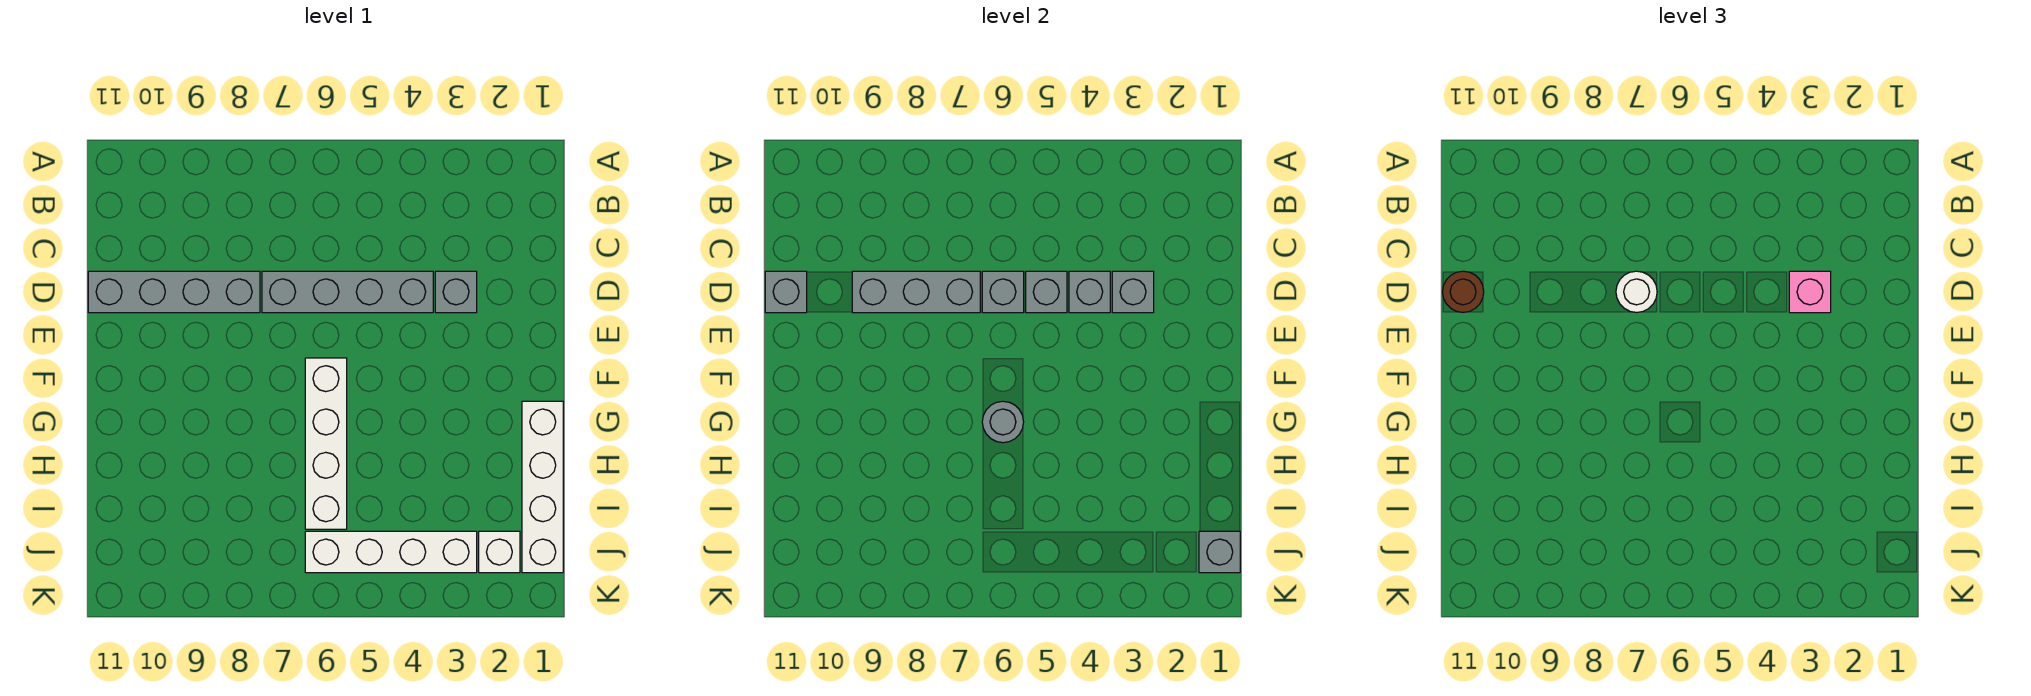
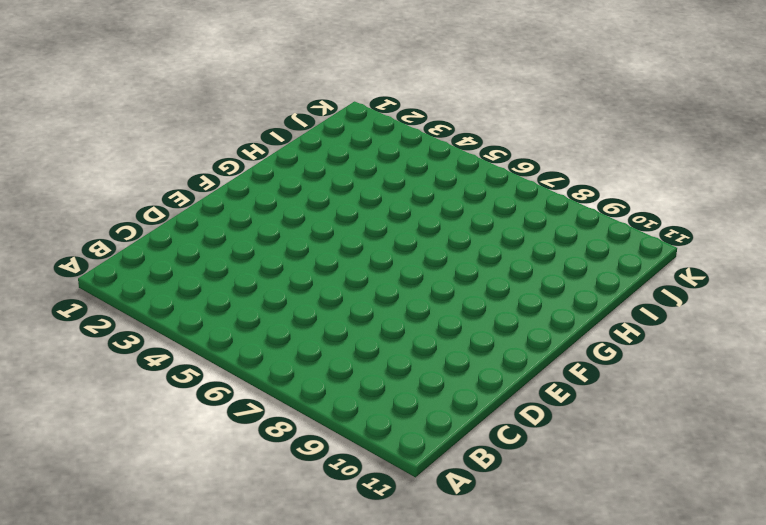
none -> grey 1x1 brick [435,271,477,313]
none -> grey 1x4 brick [262,271,433,313]
none -> grey 1x4 brick [88,271,260,313]

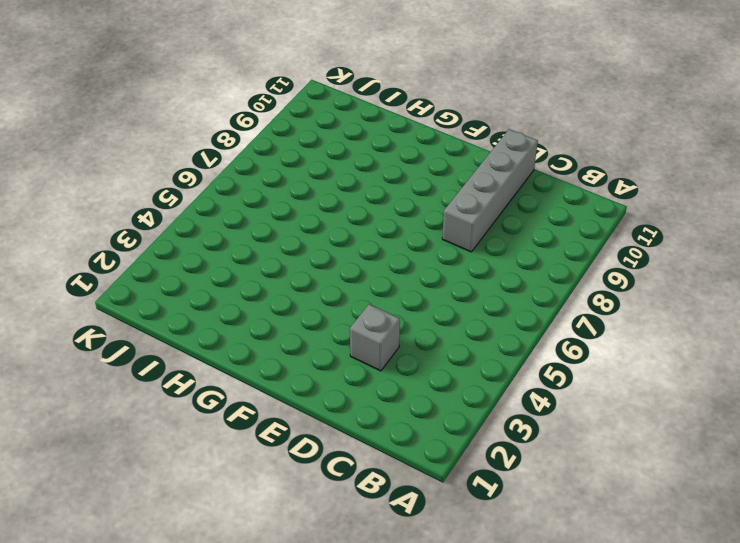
none -> grey 1x4 brick [262,271,433,313]
none -> white 1x4 brick [305,358,347,529]
none -> white 1x4 brick [522,401,563,573]

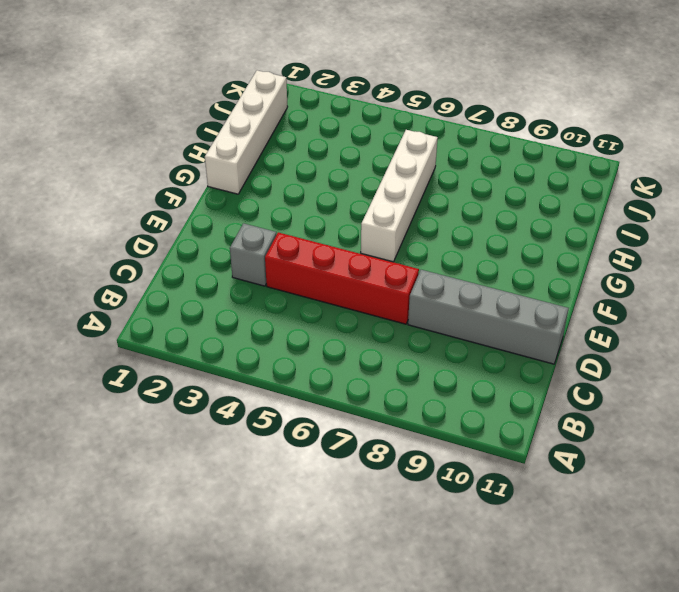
red 1x4 brick [265,232,419,324] -> grey 1x4 brick [262,271,433,313]
none -> white 1x1 brick [479,531,520,573]
none -> white 1x4 brick [305,531,477,573]
none -> grey 1x1 brick [1112,271,1154,313]

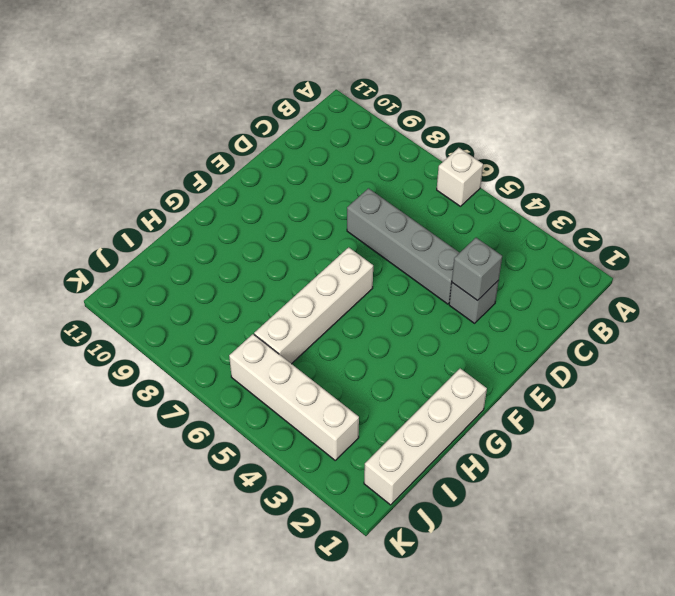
white 1x1 brick [437,148,483,206] -> white 1x1 brick moved to [479,531,520,573]
none -> grey 1x4 brick [88,271,260,313]
none -> grey 1x1 brick [1069,271,1110,313]
none -> grey 1x1 brick [1026,271,1067,313]

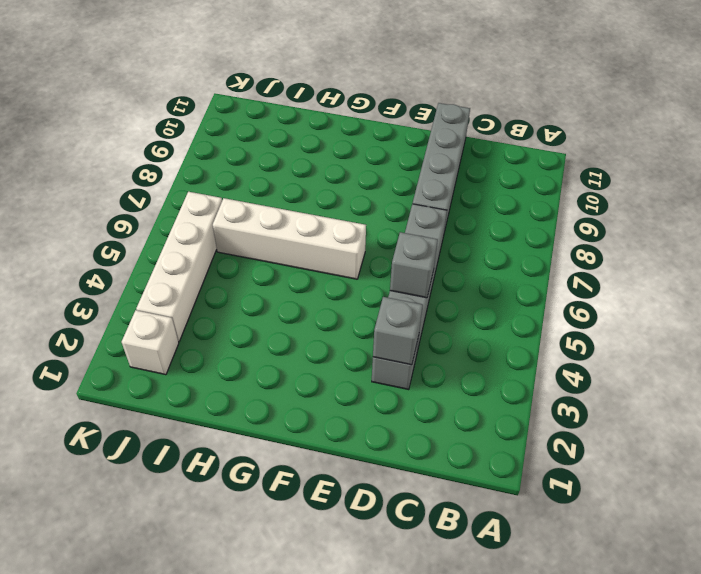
none -> white 1x4 brick [522,401,563,573]
none -> grey 1x1 brick [1069,271,1110,313]
none -> grey 1x1 brick [982,271,1024,313]

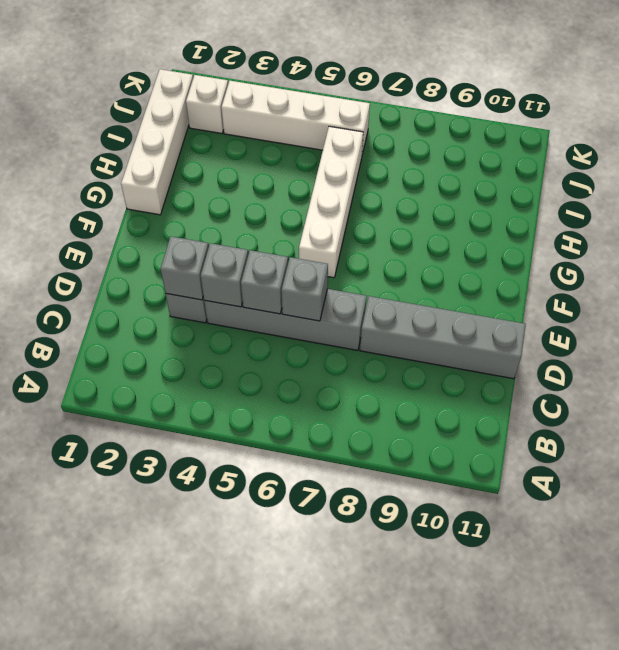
none -> grey 1x3 brick [852,271,980,313]
none -> grey 1x1 brick [765,271,807,313]
none -> grey 1x1 round brick [982,401,1024,443]

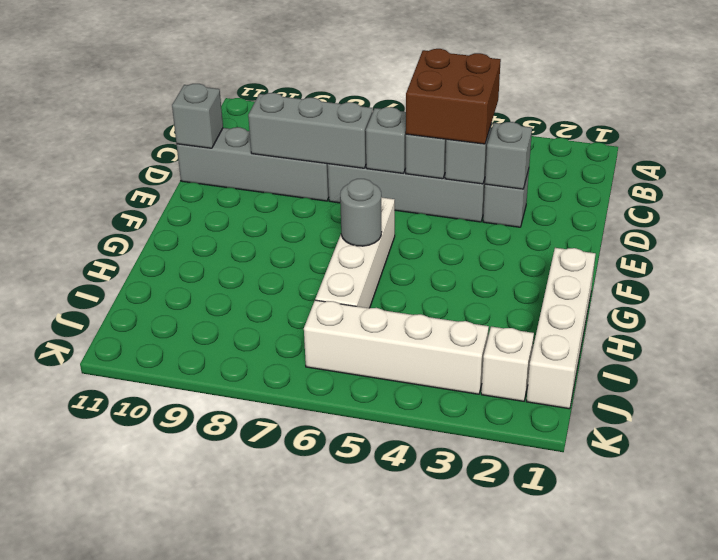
brown 2x2 brick [406,49,501,144] -> none
none -> grey 1x1 brick [1199,531,1240,573]
none -> pink 1x1 brick [1789,271,1831,313]
none -> white 1x1 round brick [1616,271,1657,313]

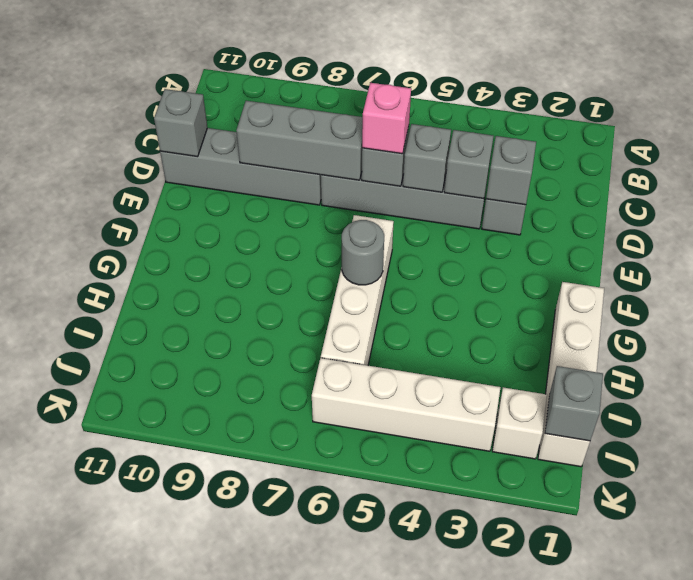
pink 1x1 brick [362,83,411,154] -> pink 1x1 brick moved to [1789,271,1831,313]
none -> white 1x1 round brick [1616,271,1657,313]
none -> brown 1x1 round brick [1443,271,1484,312]

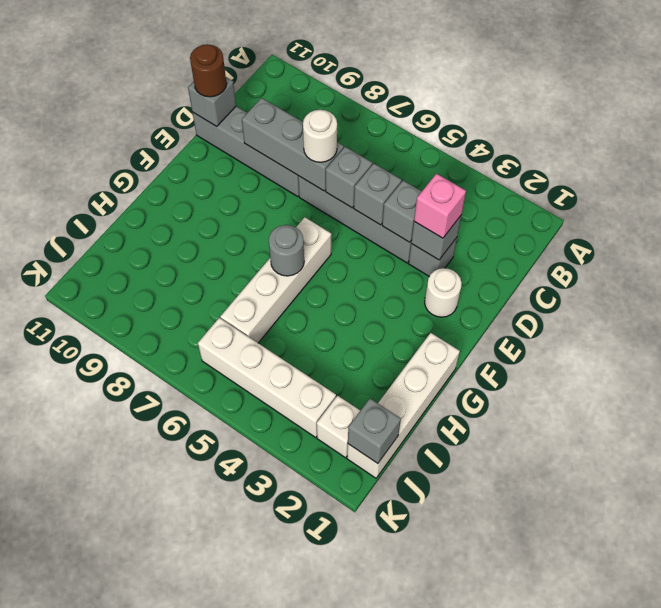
white 1x1 round brick [425,268,462,317] -> none

